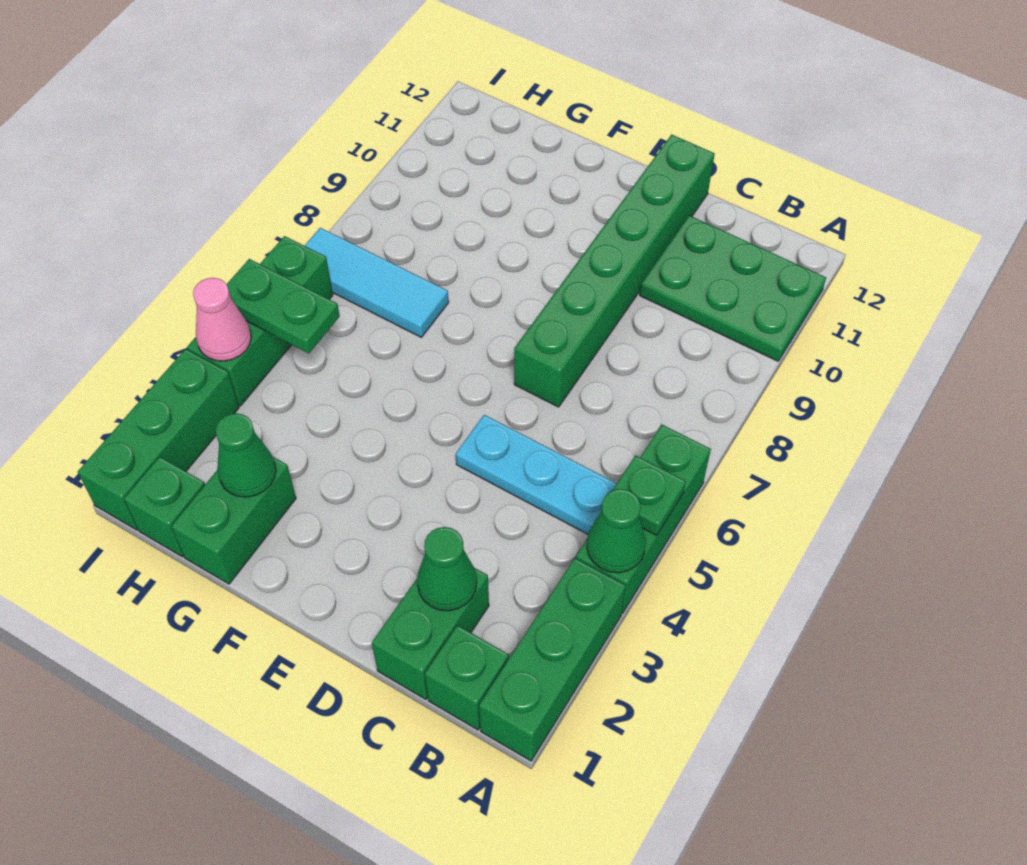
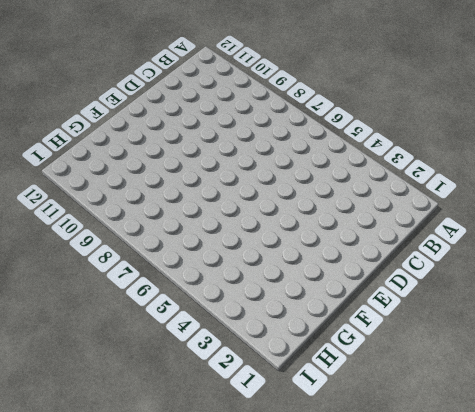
none -> green 1x3 brick [479,558,626,761]
none -> green 1x3 brick [576,425,711,613]
none -> green 2x3 plate [640,215,826,361]

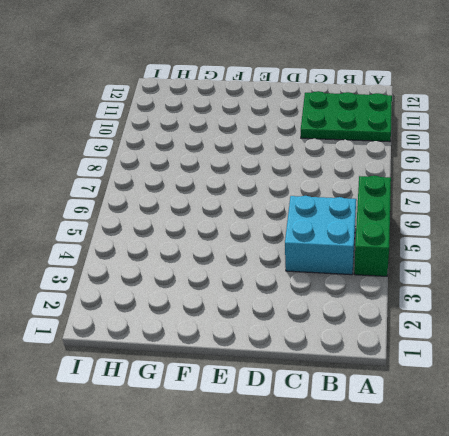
cyan 2x2 brick [285,196,356,275] -> cyan 1x3 plate [456,415,617,534]
none -> green 1x3 brick [479,558,626,761]
none -> green 1x1 brick [425,625,509,730]
none -> green 1x2 brick [372,568,489,699]

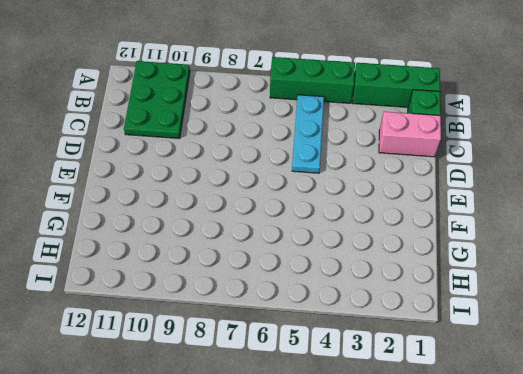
pink 1x2 brick [379,112,441,157] -> green 1x2 brick [372,568,489,699]
none -> green 1x6 brick [514,135,715,407]
none -> green 1x2 brick [171,457,296,584]
none -> cyan 1x3 tile [305,228,449,337]

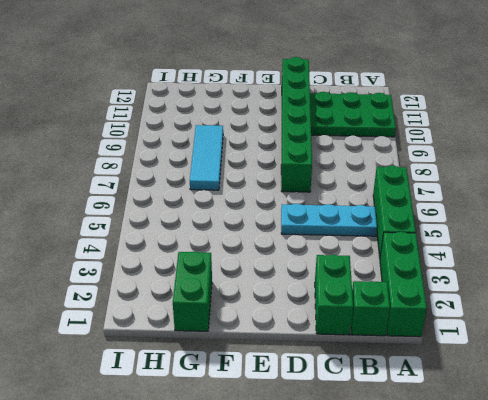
cyan 1x3 tile [190,125,223,190] -> cyan 1x3 tile turned to [305,228,449,337]
none -> green 1x1 brick [124,457,205,557]
none -> green 1x3 brick [78,349,239,530]
none -> green 1x3 brick [187,236,333,406]

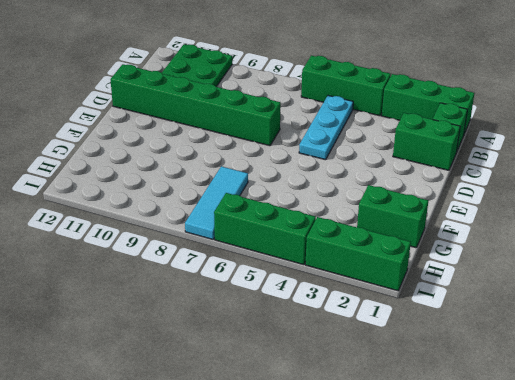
none -> green 1x1 brick [124,457,205,557]
none -> green 1x1 cone [587,489,646,573]
none -> green 1x1 plate [613,455,686,535]

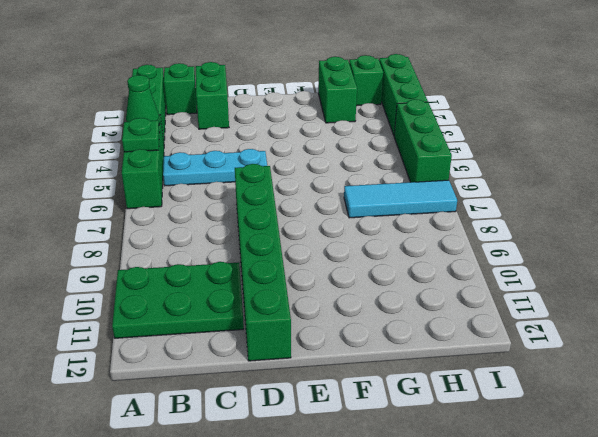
none -> green 1x1 cone [417,527,477,611]
none -> green 1x1 cone [216,413,276,497]
none -> green 1x2 plate [227,259,340,353]

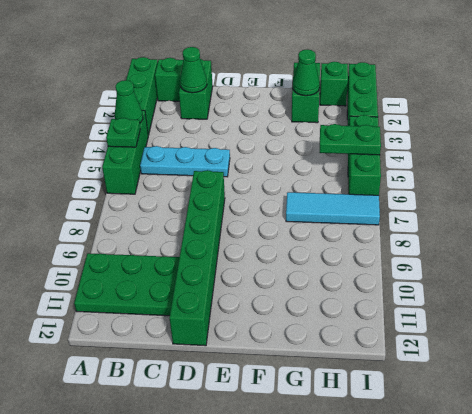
none -> pink 1x1 cone [193,278,251,361]

